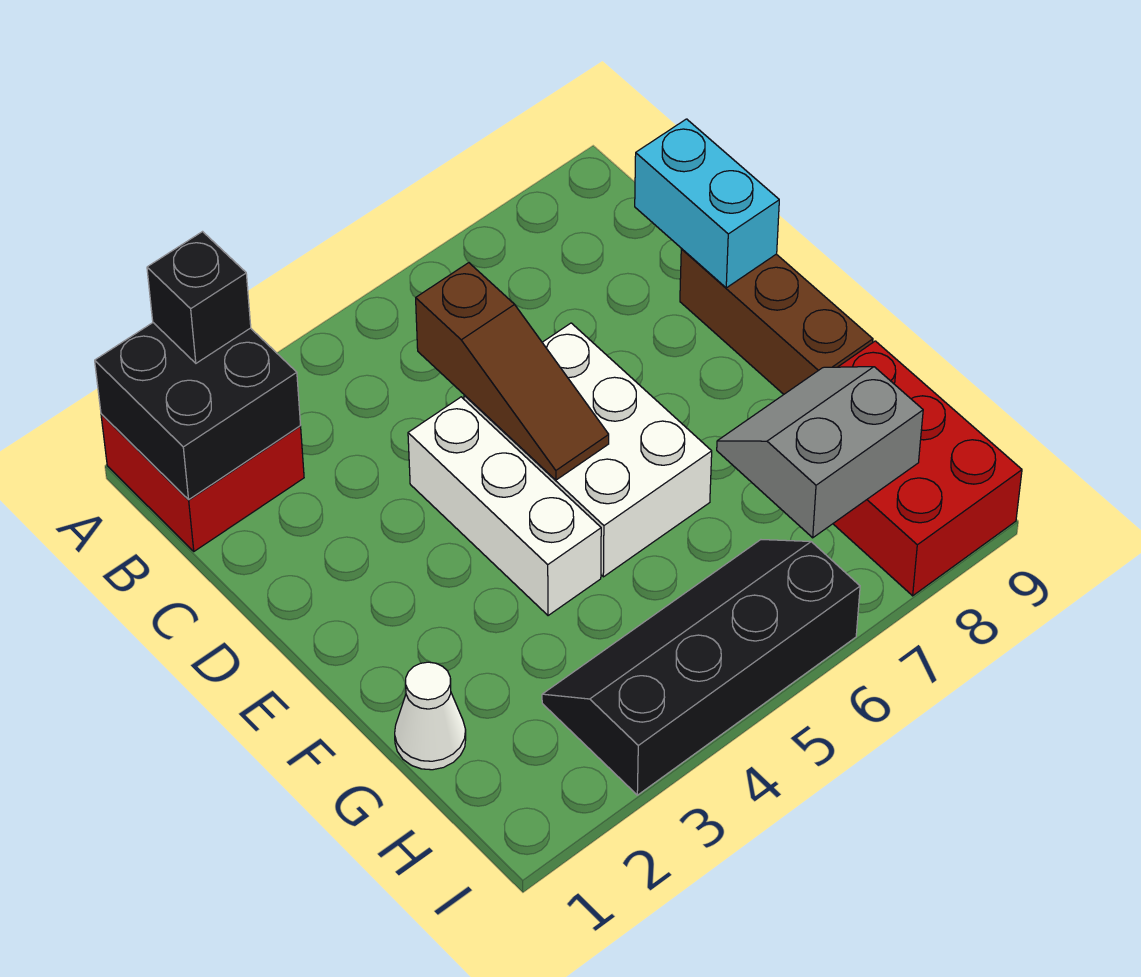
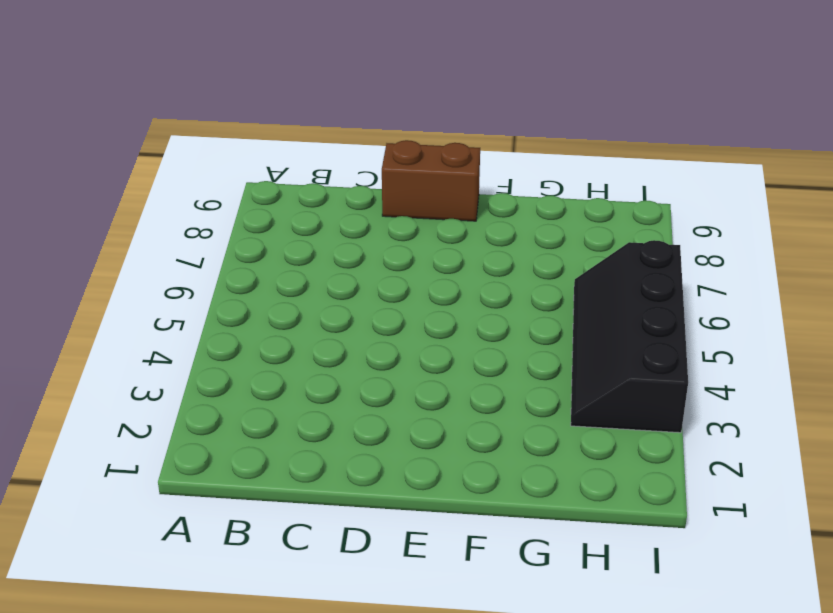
brown 1x2 brick [382,140,480,221] -> brown 1x3 brick [680,249,873,394]
none -> red 2x2 brick [101,414,304,551]
none -> white 1x3 brick [408,397,601,616]
none -> white 2x3 brick [464,323,712,577]

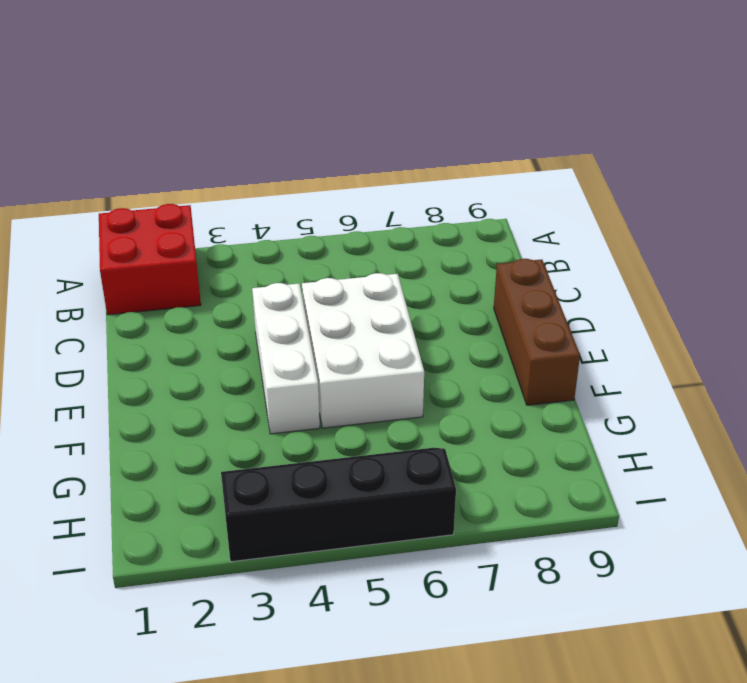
none -> white 1x1 cone [395,662,466,770]
none -> red 2x3 brick [833,341,1022,596]
none -> black 2x2 brick [95,323,301,499]

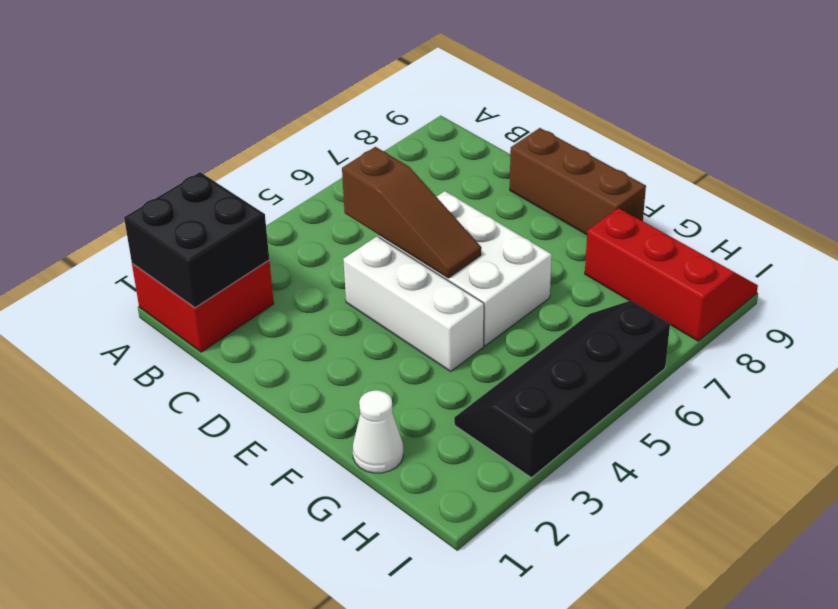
red 2x3 slope [585,208,758,341] -> red 2x3 brick [833,341,1022,596]
none -> cyan 1x2 brick [635,119,779,288]
none -> grey 2x2 slope [717,367,923,538]
none -> black 1x1 brick [147,232,251,363]

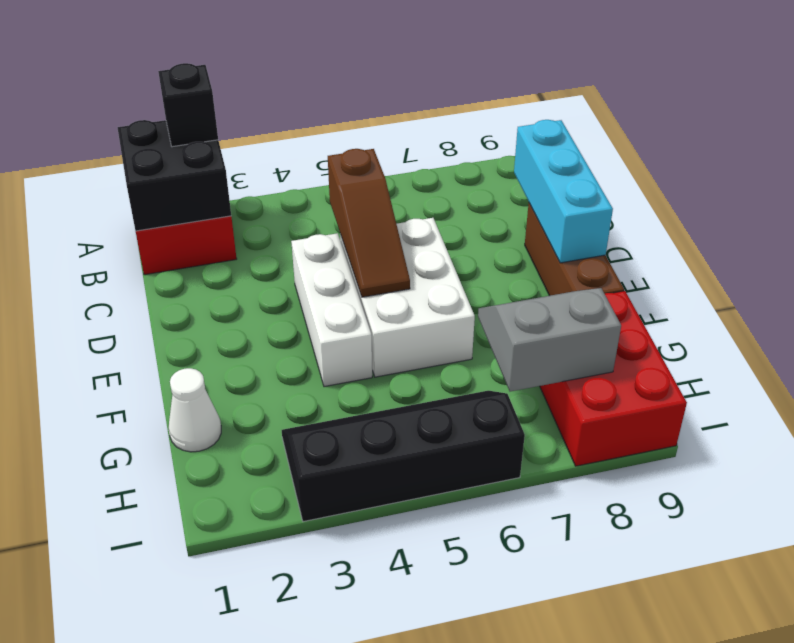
cyan 1x3 brick [514,120,613,263] -> cyan 1x2 brick [635,119,779,288]

